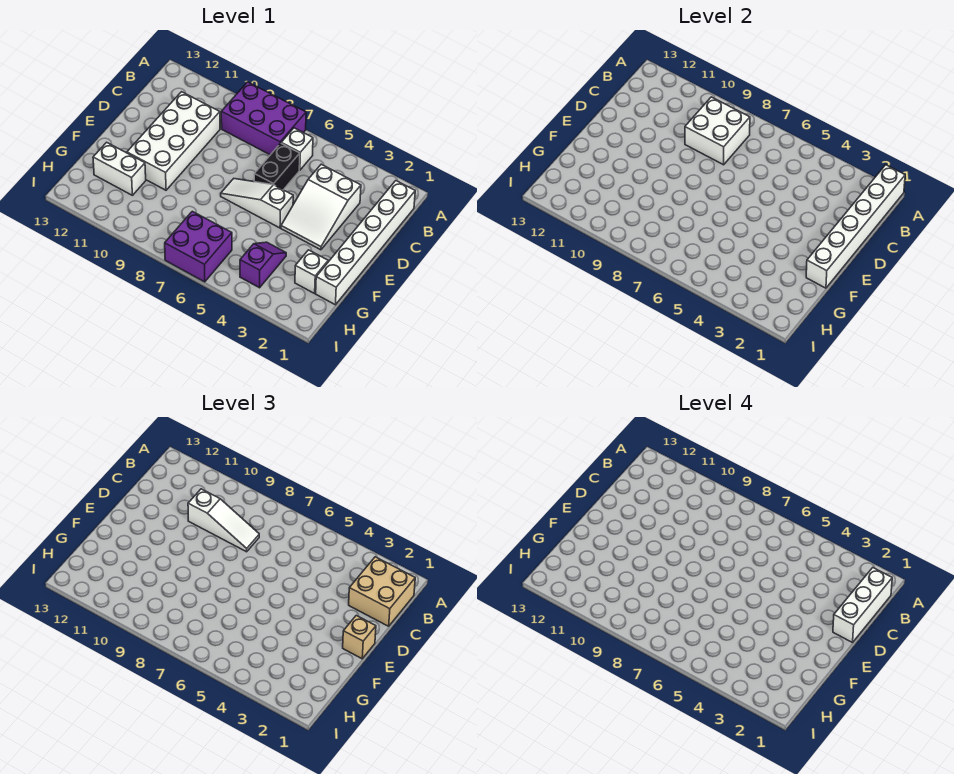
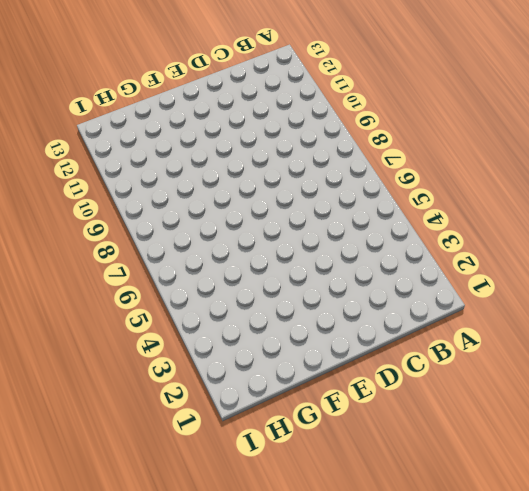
none -> purple 2x3 brick [221,82,306,155]
none -> white 1x6 brick [316,181,415,305]
none -> white 1x1 brick [281,128,313,170]

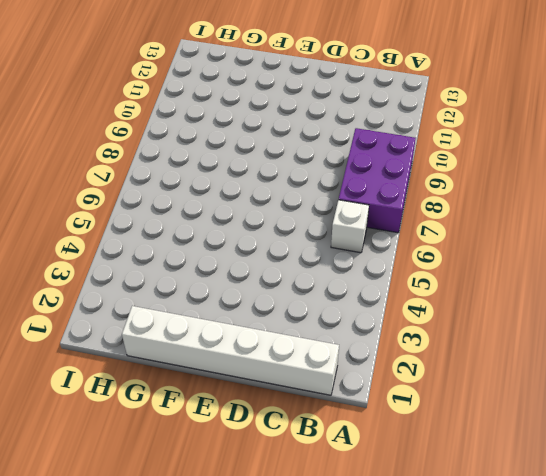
none -> white 2x3 slope [281,164,361,250]
none -> black 1x2 brick [254,143,300,190]
none -> white 2x4 brick [127,92,220,190]

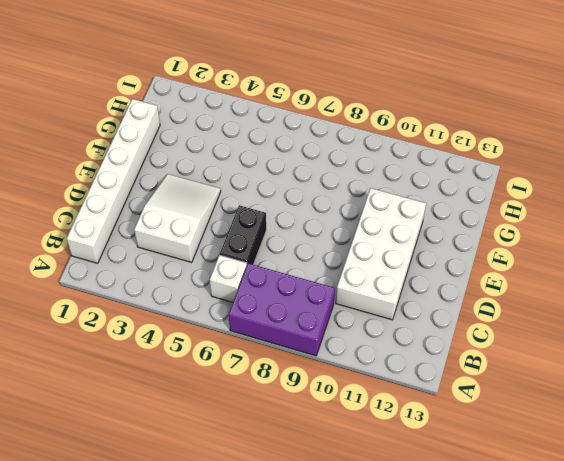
none -> white 1x3 slope [221,179,293,228]
none -> white 1x1 brick [295,250,328,293]
none -> purple 1x2 slope [240,242,286,288]

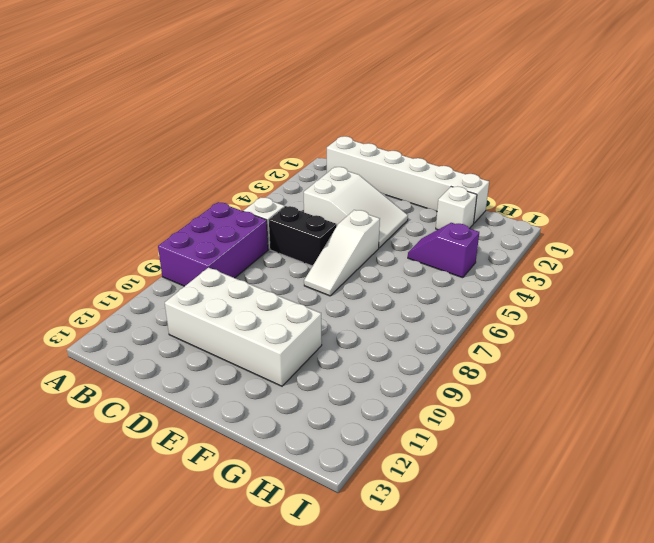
none -> white 1x2 brick [93,142,146,195]
none -> purple 2x2 brick [165,211,232,282]
none -> white 1x6 brick [806,165,905,288]

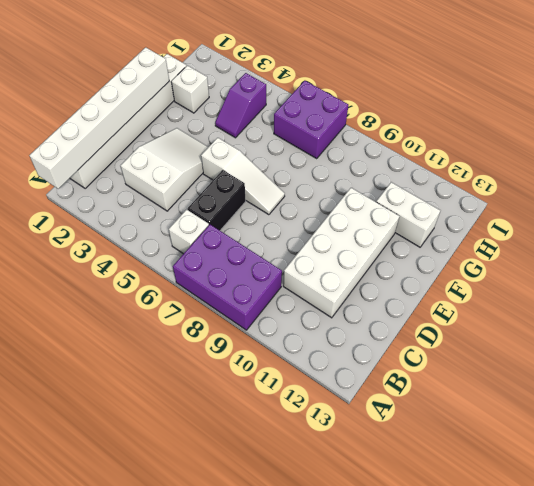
none -> white 2x2 brick [685,97,750,165]
none -> tan 2x2 brick [349,557,415,626]
none -> white 1x3 slope [188,489,259,552]

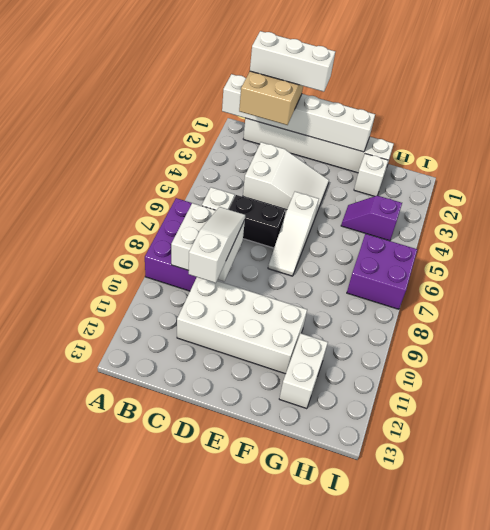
none -> tan 1x1 brick [343,615,376,659]

